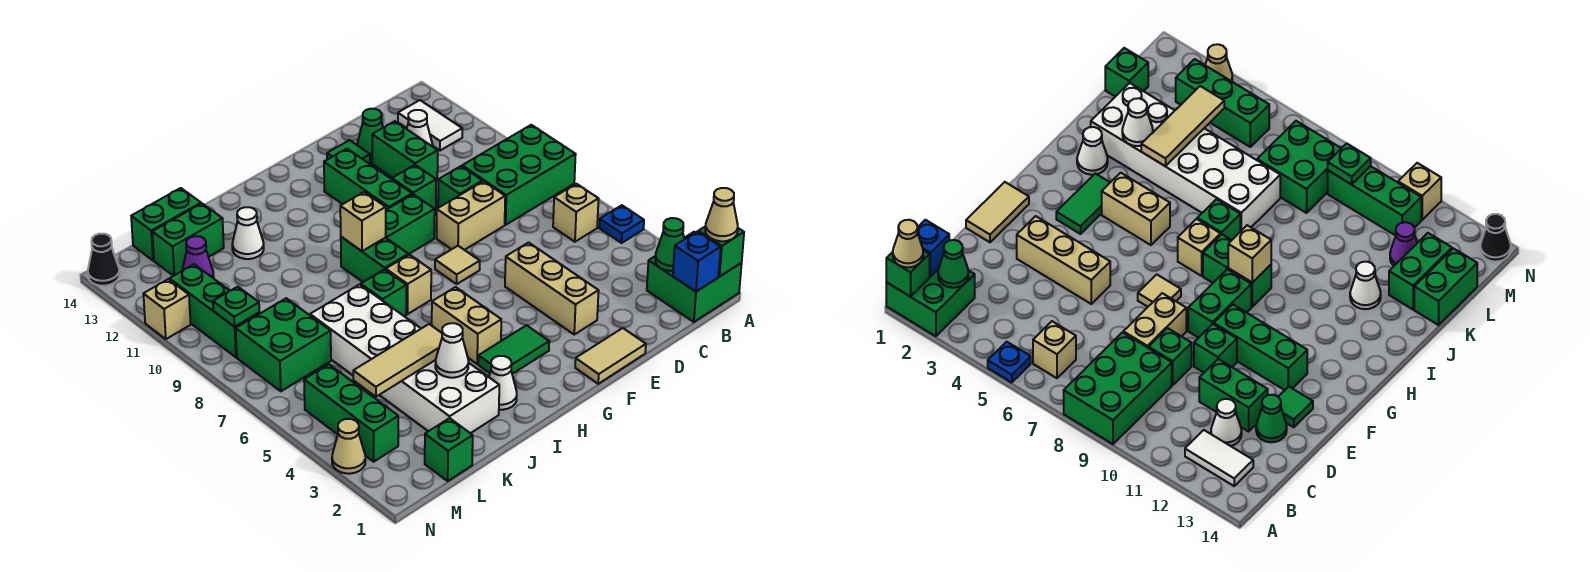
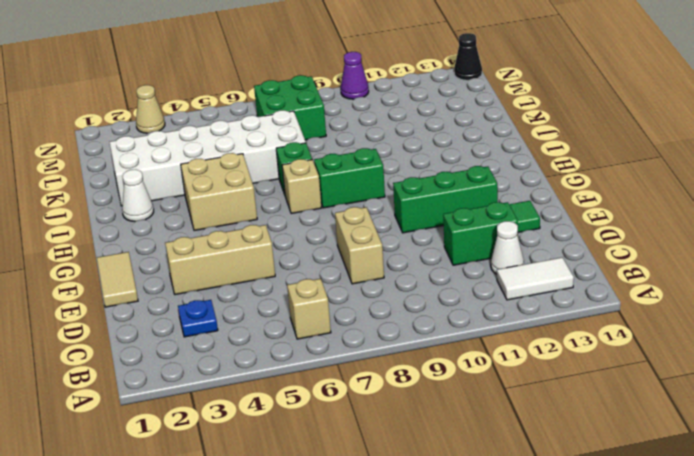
blue 1x1 plate [178,300,218,337] -> blue 1x1 plate moved to [599,205,644,243]
tan 2x2 brick [181,153,257,231] -> tan 1x2 brick [432,287,501,364]
purple 1x1 cone [341,52,369,99] -> purple 1x1 cone moved to [182,236,214,278]
none -> green 2x2 brick [647,232,742,322]
none -> green 2x3 brick [462,125,576,225]
none -> green 1x1 brick [438,166,482,208]
none -> green 1x1 cone [357,109,383,159]

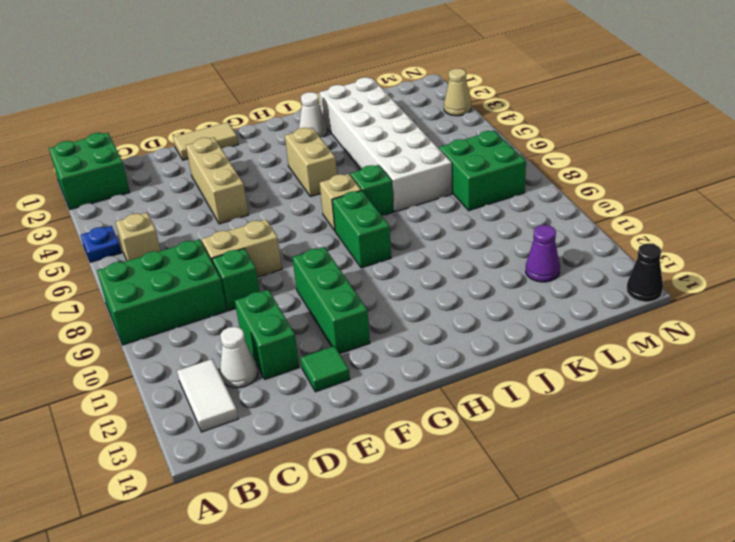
none -> green 1x1 cone [357,109,383,159]
none -> green 1x1 brick [392,165,436,209]
none -> tan 1x1 tile [435,246,480,284]
none -> green 1x2 brick [386,194,435,254]

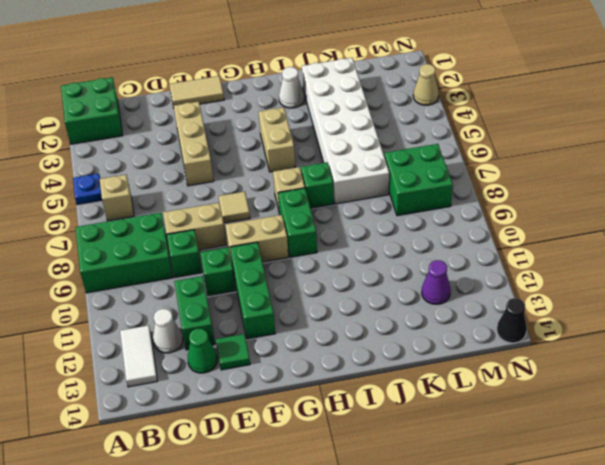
tan 1x2 brick [225,215,289,262] -> green 1x2 brick [386,194,435,254]
none -> green 1x2 tile [478,325,549,374]
none -> white 1x1 cone [232,207,264,259]
none -> green 1x2 brick [152,204,224,276]
none -> green 1x2 brick [131,188,201,261]

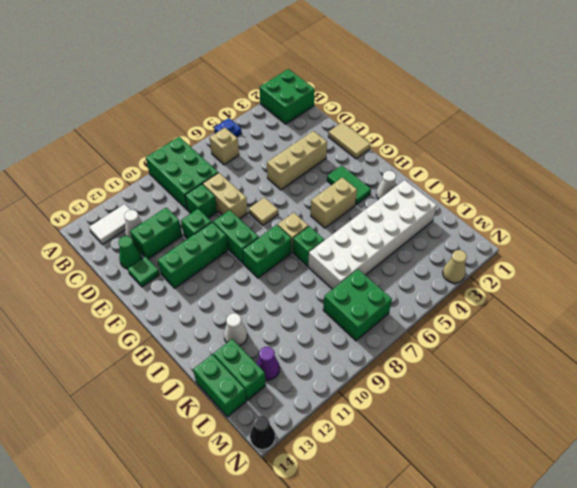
none -> green 1x1 brick [425,418,473,481]
none -> green 1x3 brick [304,364,398,462]
none -> green 1x3 brick [170,264,259,357]
none -> tan 1x1 brick [143,279,191,339]

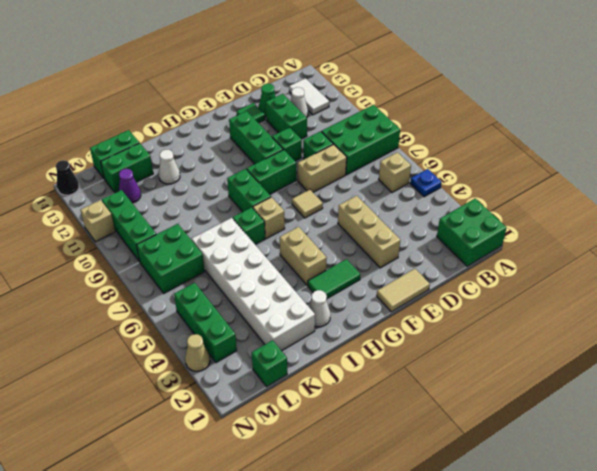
none -> green 1x1 brick [698,227,744,277]
none -> blue 1x1 brick [673,232,721,292]
none -> green 1x1 cone [655,218,684,271]
none -> tan 1x1 brick [340,192,386,251]

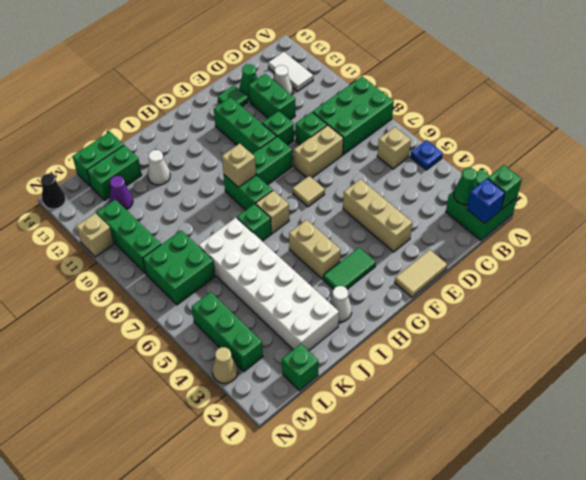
none -> white 1x1 cone [435,323,468,378]
none -> tan 1x3 tile [353,324,442,397]
none -> green 1x1 plate [213,287,259,327]
none -> tan 1x1 cone [705,188,738,241]

